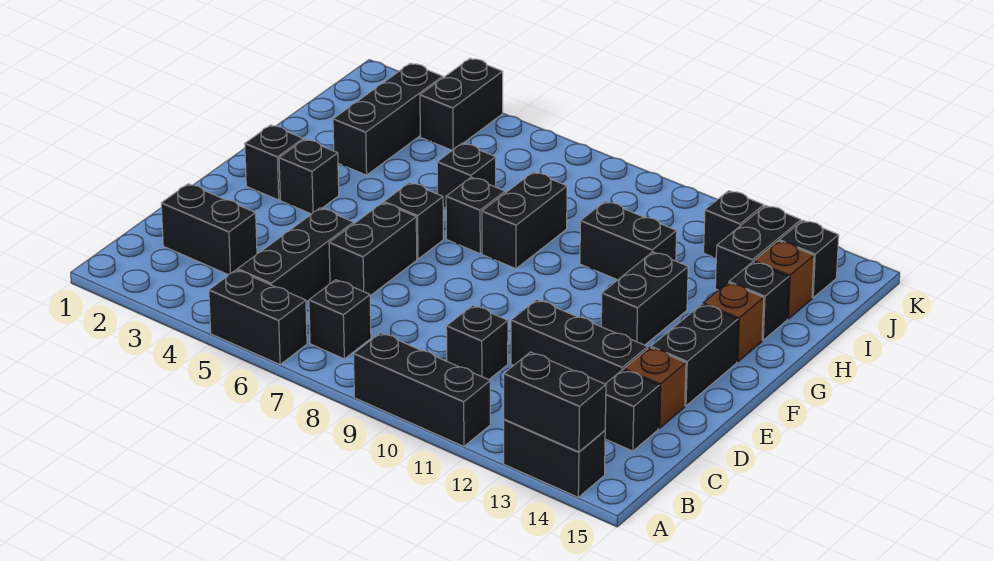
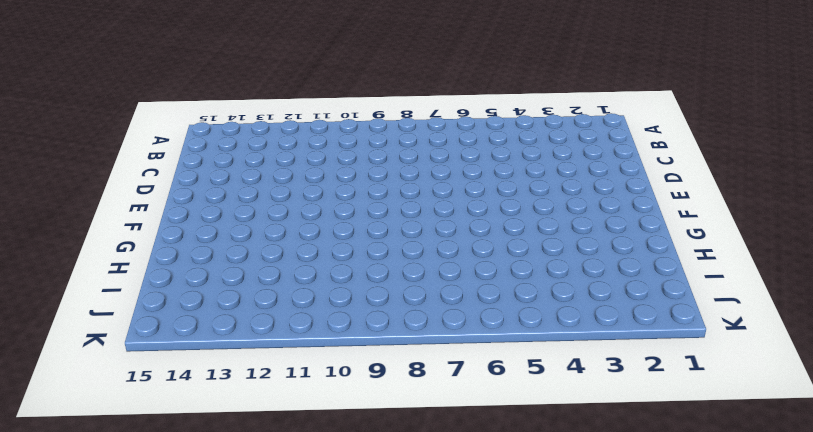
none -> black 1x2 brick [209,270,307,365]
none -> black 1x3 brick [354,333,490,446]
none -> black 1x2 brick [504,420,605,497]

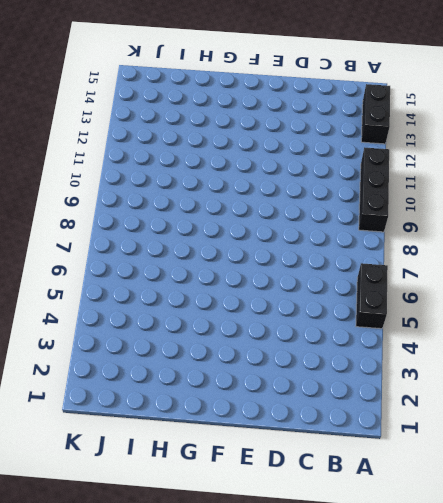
none -> black 1x3 brick [237,208,354,302]
none -> black 1x1 brick [309,280,371,359]
none -> black 1x2 brick [161,184,257,275]

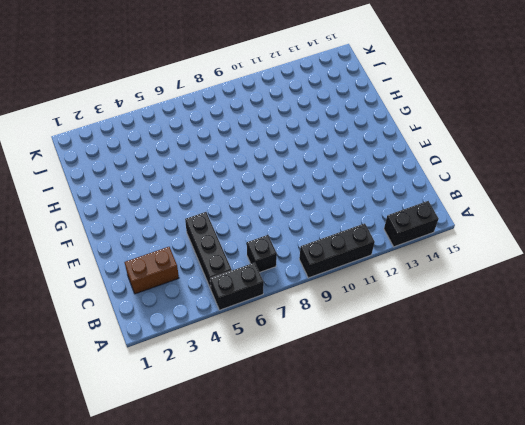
brown 1x2 brick [124,247,179,294] -> black 1x2 brick [161,184,257,275]
none -> black 1x1 brick [446,305,508,380]
none -> black 1x1 brick [605,370,659,451]
none -> black 1x2 brick [329,203,417,296]

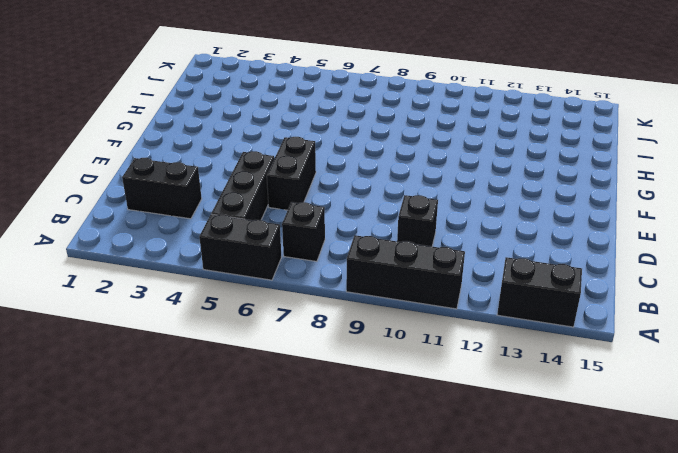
none -> black 1x1 brick [605,370,659,451]
none -> black 1x3 brick [511,300,648,384]
none -> brown 1x1 brick [624,347,686,428]

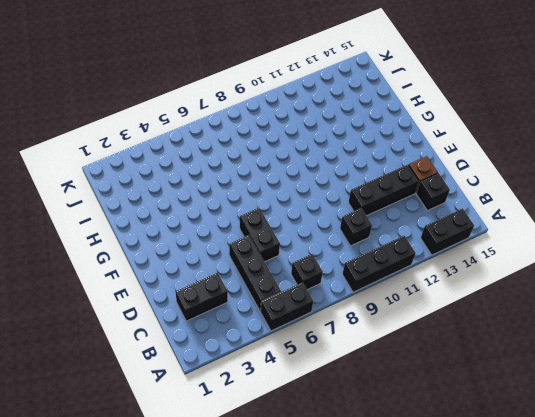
none -> black 1x2 brick [651,304,738,406]
none -> black 1x1 brick [245,125,303,200]
none -> black 1x1 brick [279,139,339,214]

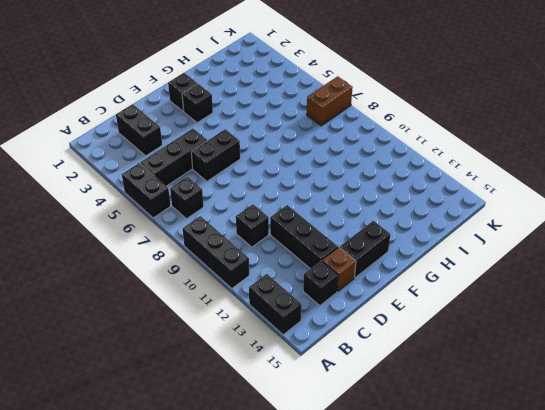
brown 1x2 brick [307,76,353,126] -> none
none -> black 1x1 brick [384,183,443,259]
none -> black 1x2 brick [601,252,688,345]
none -> black 1x1 brick [446,177,505,254]

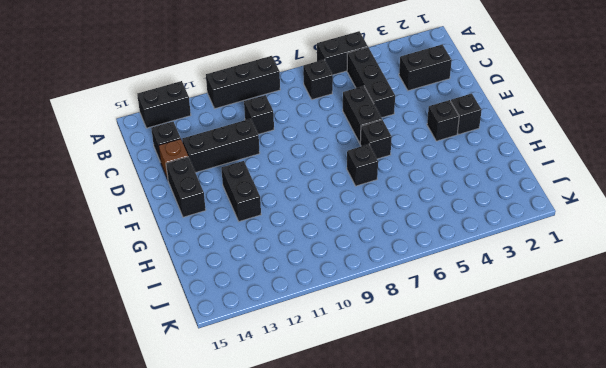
none -> black 1x2 brick [482,172,567,269]
none -> brown 1x1 brick [703,283,764,362]
none -> black 1x3 brick [333,63,443,175]

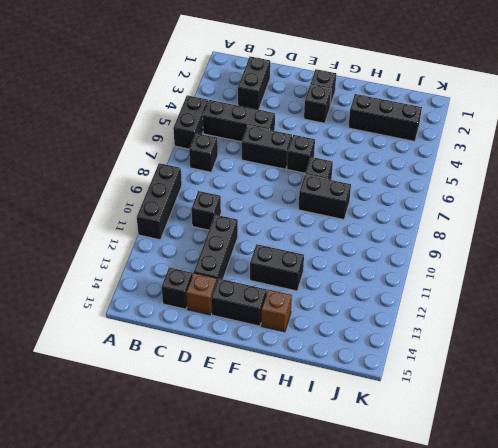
none -> black 1x2 brick [504,420,605,497]
none -> black 1x1 brick [437,143,496,208]
none -> black 1x2 brick [580,201,677,280]

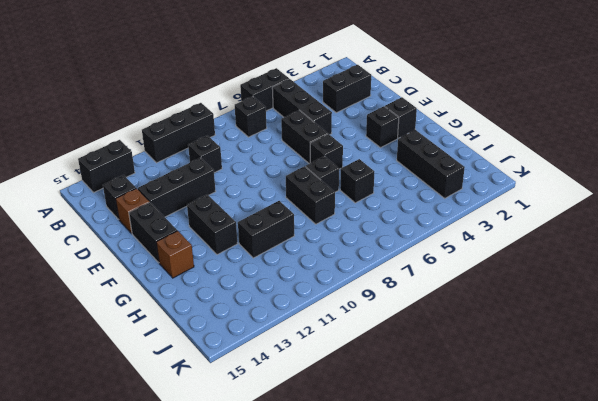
none -> black 1x1 brick [729,262,789,340]
none -> black 1x2 brick [715,205,801,290]
none -> brown 1x1 brick [754,241,814,319]

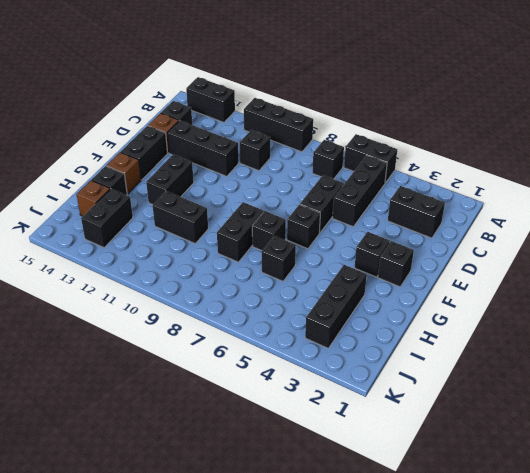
none -> black 1x2 brick [420,58,503,150]
none -> black 1x1 brick [704,191,764,258]
none -> black 1x1 brick [779,220,839,298]

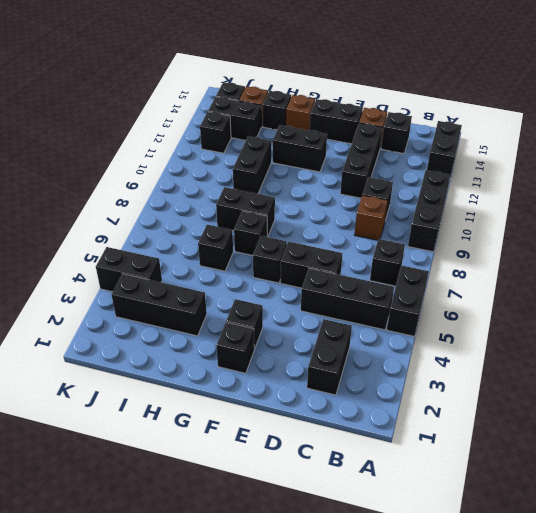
brown 1x1 brick [354,195,388,240] -> none
none -> black 1x2 brick [504,352,606,452]

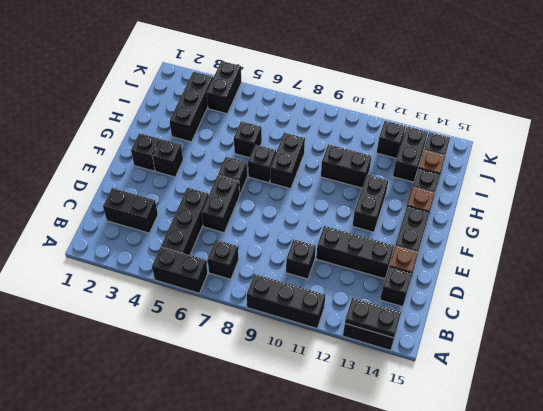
black 1x2 plate [345,298,401,338] -> black 1x2 brick [504,352,606,452]

